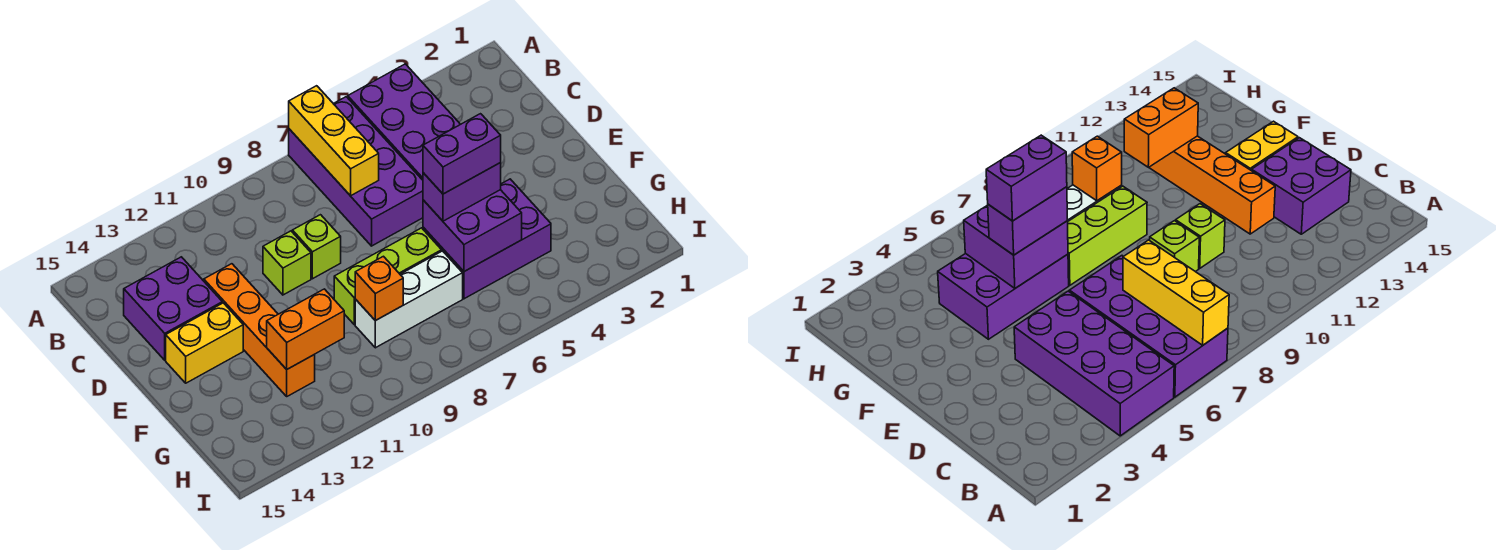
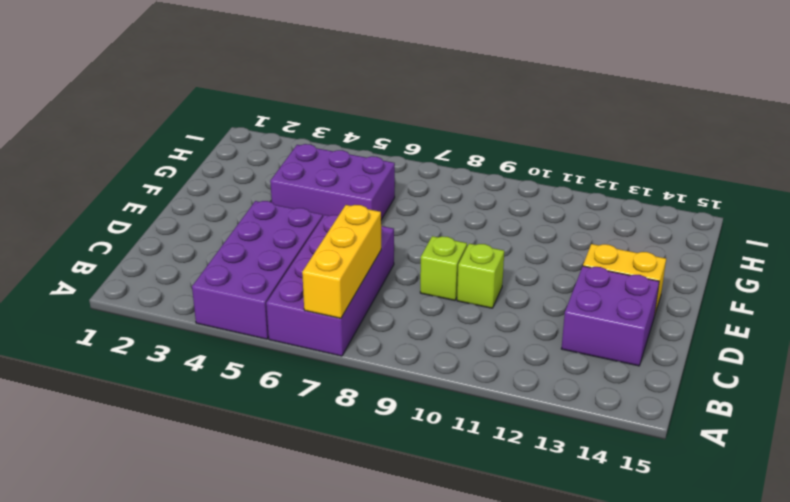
none -> orange 1x4 brick [204,264,315,396]
none -> lime 1x3 brick [334,228,442,325]
none -> white 1x3 brick [355,251,463,348]

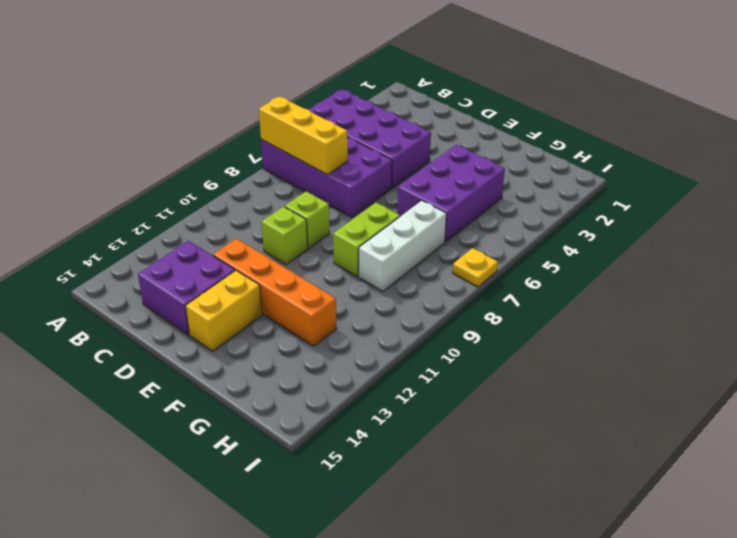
lime 1x2 brick [333,203,400,277] -> lime 1x3 brick [334,228,442,325]
yellow 1x1 plate [453,248,498,287] -> none
none -> purple 2x2 brick [423,190,522,272]
none -> orange 1x1 brick [355,256,403,321]
none -> orange 1x2 brick [267,289,344,369]

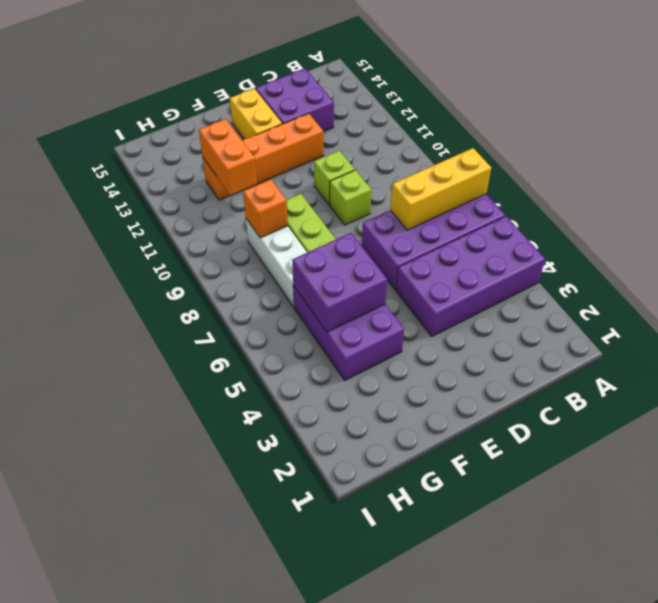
none -> purple 1x2 brick [423,163,501,221]
none -> purple 1x2 brick [423,114,501,194]

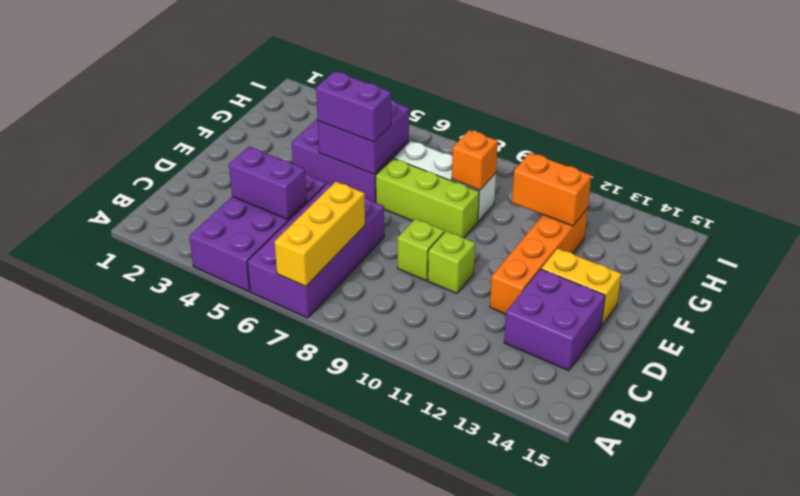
purple 1x2 brick [229,147,307,219] -> purple 1x2 brick moved to [423,114,501,194]

